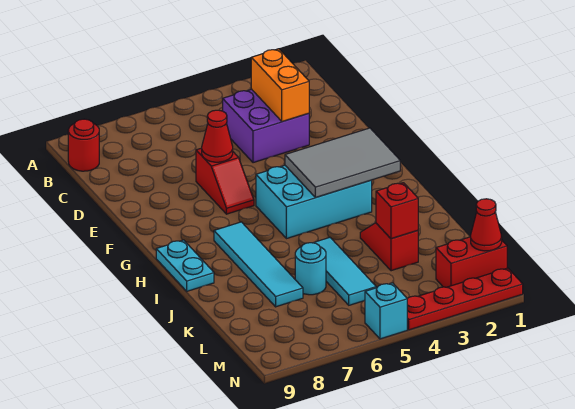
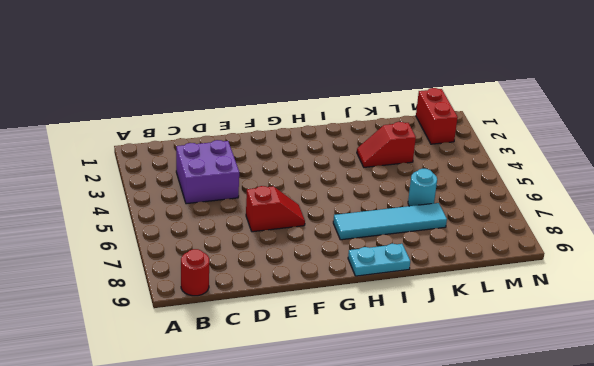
none -> cyan 2x3 brick [256,165,372,239]
none -> cyan 1x3 tile [314,237,376,305]
none -> red 1x4 plate [407,268,523,330]

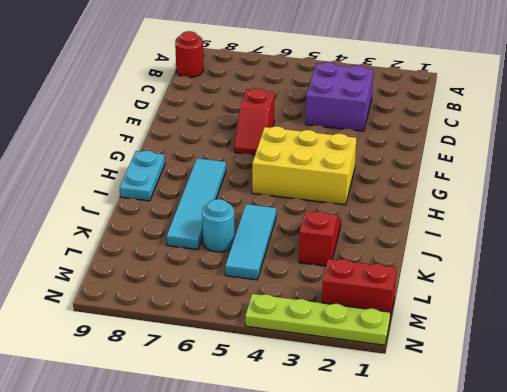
yellow 2x3 brick [252,126,356,205] -> cyan 2x3 brick [256,165,372,239]
lime 1x4 plate [245,294,390,345] -> red 1x4 plate [407,268,523,330]
none -> cyan 1x1 brick [365,283,407,339]
none -> orange 1x2 brick [251,49,309,122]
none -> red 1x1 cone [202,110,233,162]

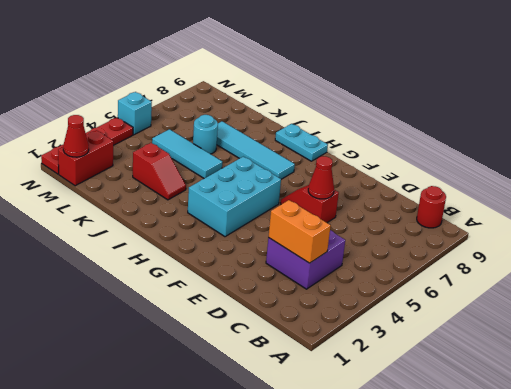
none -> grey 2x3 tile [285,128,400,197]
none -> red 1x1 brick [376,183,418,239]

